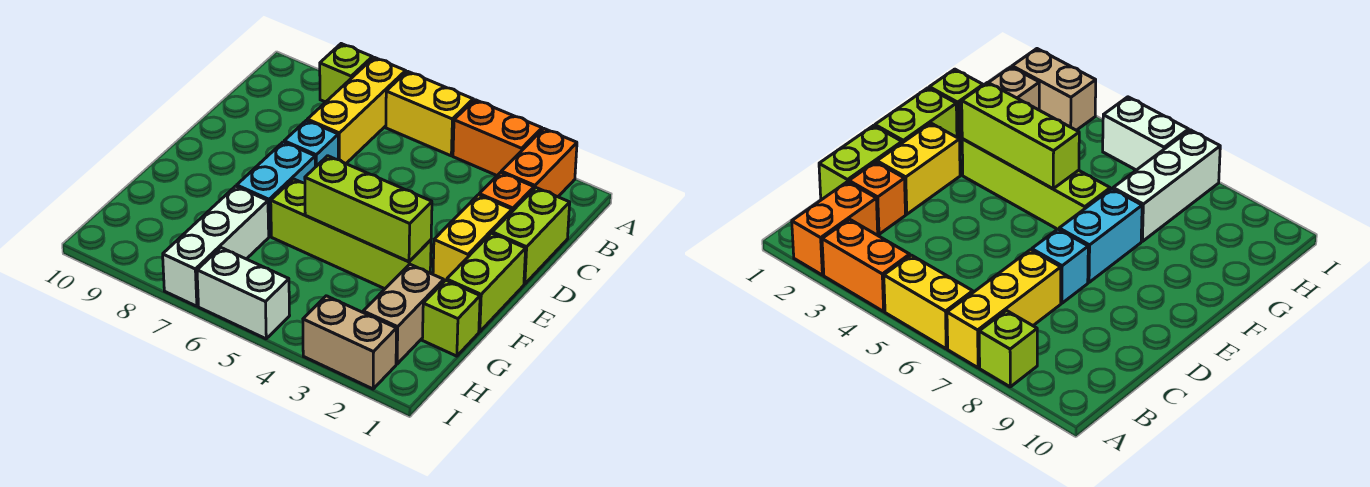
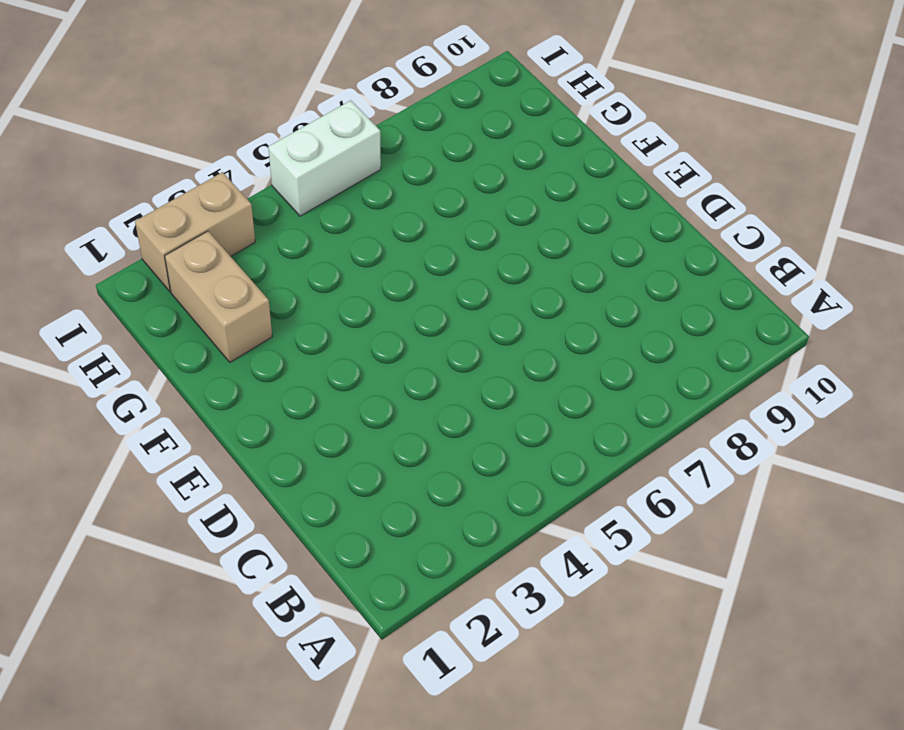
none -> orange 1x2 brick [501,129,577,197]
none -> orange 1x2 brick [453,100,542,175]
none -> yellow 1x2 brick [386,71,473,156]

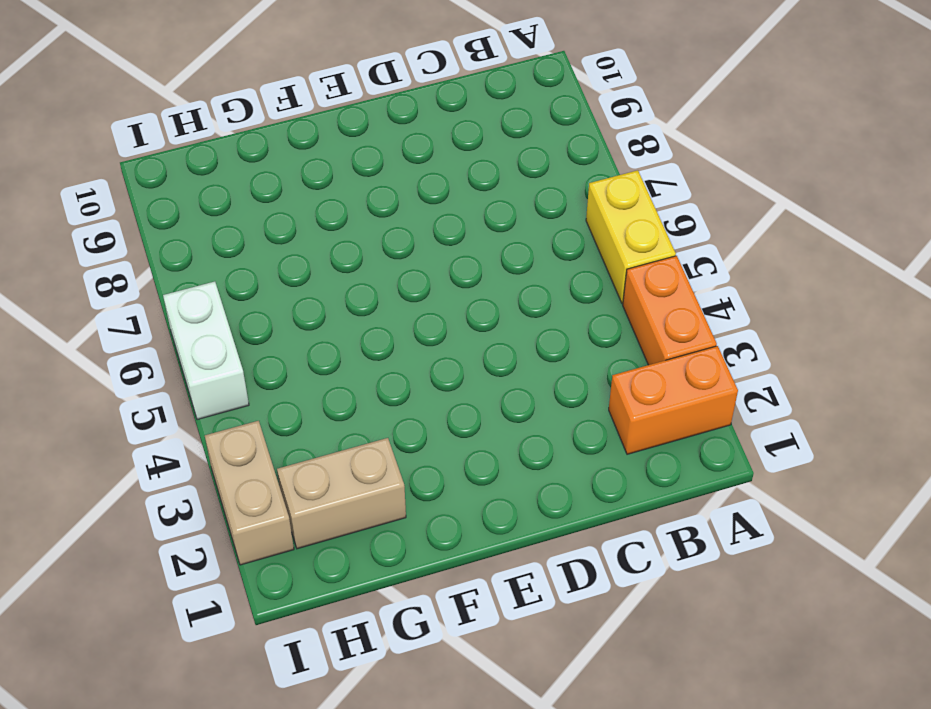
none -> yellow 1x3 brick [307,57,406,164]
none -> lime 1x1 brick [320,44,372,102]
none -> lime 1x2 brick [492,188,570,284]

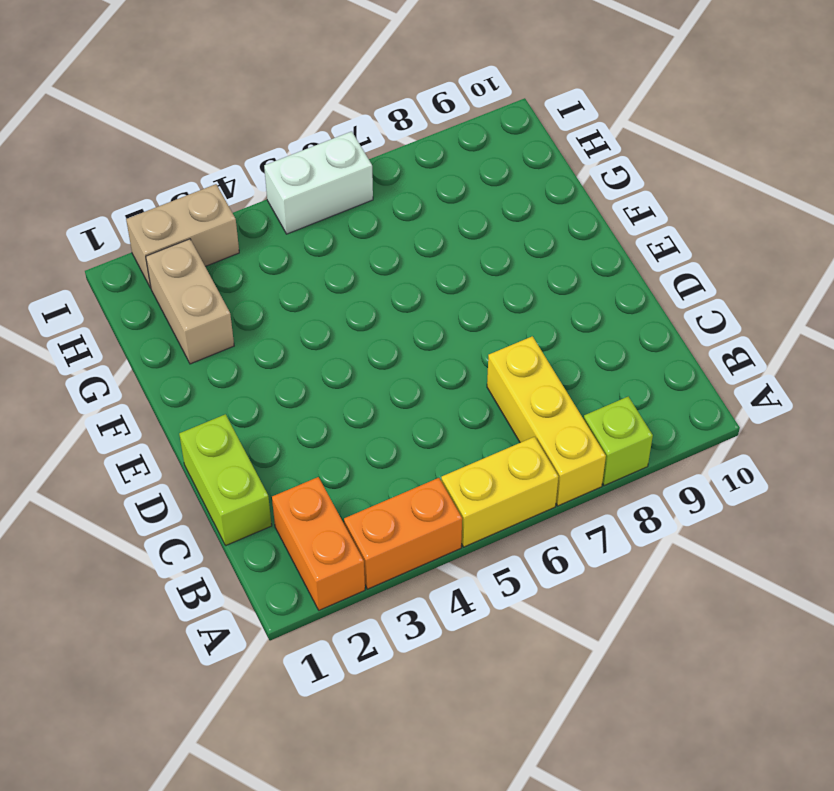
none -> orange 1x1 brick [479,172,534,211]
none -> yellow 1x2 brick [433,195,512,281]
none -> cyan 1x1 brick [284,120,338,167]

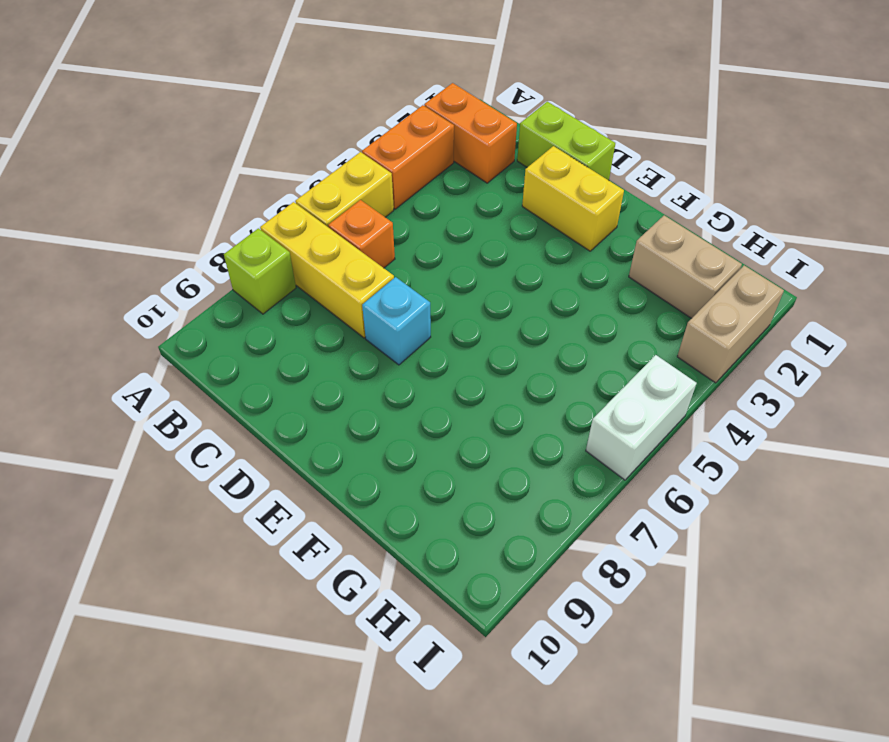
orange 1x1 brick [328,200,395,268] -> orange 1x1 brick moved to [479,172,534,211]
none -> lime 1x2 brick [447,233,526,332]
none -> cyan 1x2 brick [237,142,315,236]
none -> lime 1x4 brick [271,179,431,289]

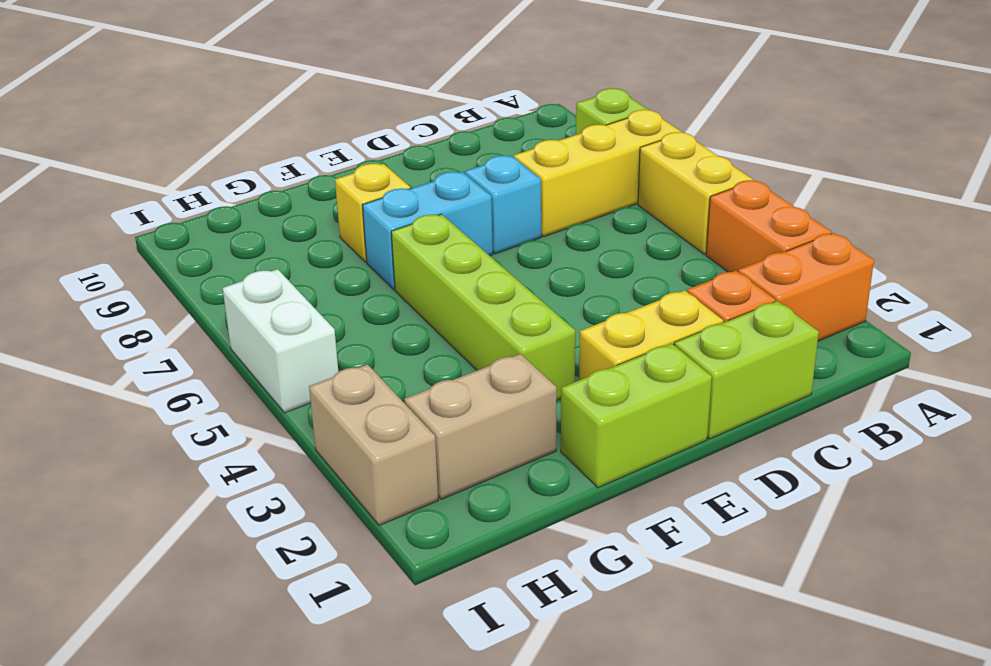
yellow 1x1 brick [335,164,411,262] -> none
none -> lime 1x1 brick [422,280,480,356]
none -> white 1x3 brick [163,186,269,306]
none -> lime 1x3 brick [305,156,432,262]

